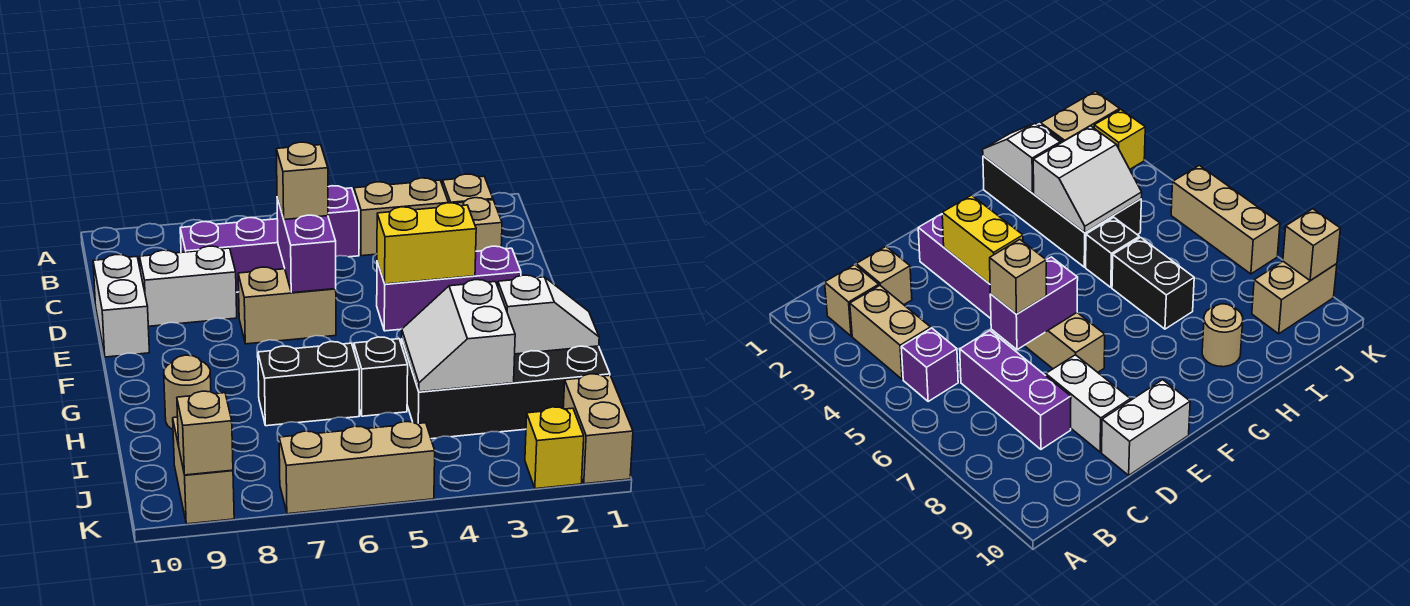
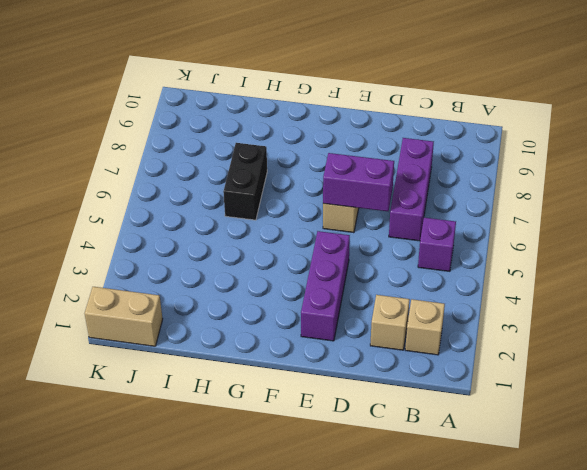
none -> tan 1x2 brick [354,178,448,256]
none -> white 1x2 brick [140,246,237,326]
none -> white 1x2 brick [93,255,150,357]

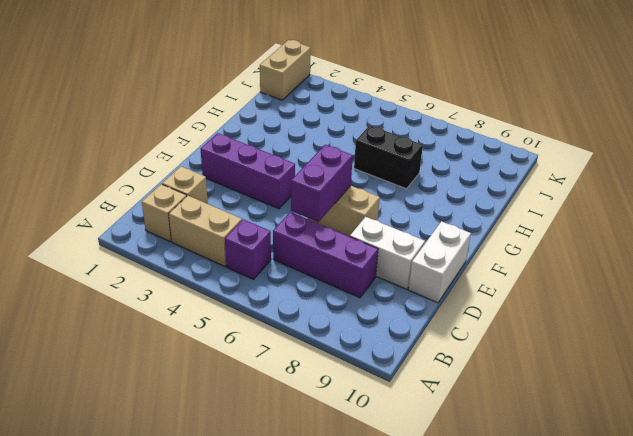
none -> black 2x4 brick [402,341,610,439]
none -> black 1x1 brick [354,337,408,416]
none -> tan 1x1 round brick [164,355,211,430]

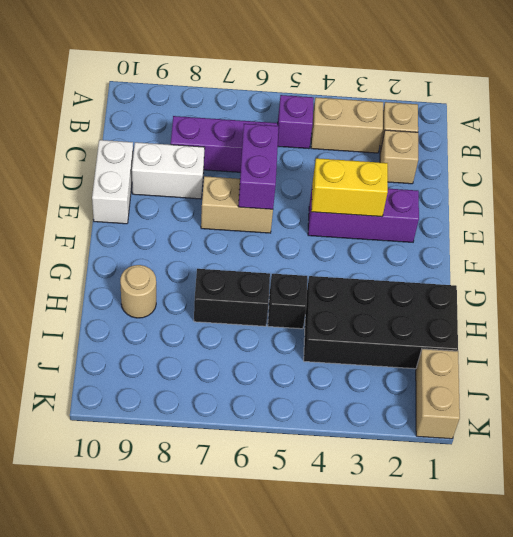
none -> tan 1x2 brick [173,417,234,524]
none -> yellow 1x1 brick [525,407,584,489]
none -> tan 1x3 brick [279,422,435,514]

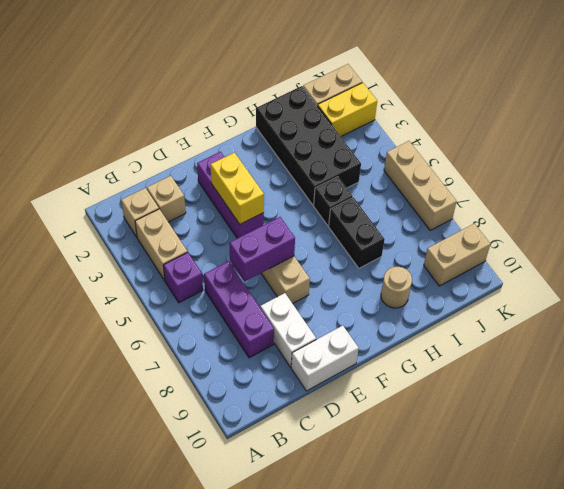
yellow 1x2 brick [318,83,377,136] -> yellow 1x1 brick [525,407,584,489]
none -> white 1x2 slope [498,275,599,354]
none -> white 2x2 slope [402,280,515,392]
none -> tan 1x1 brick [177,391,233,475]

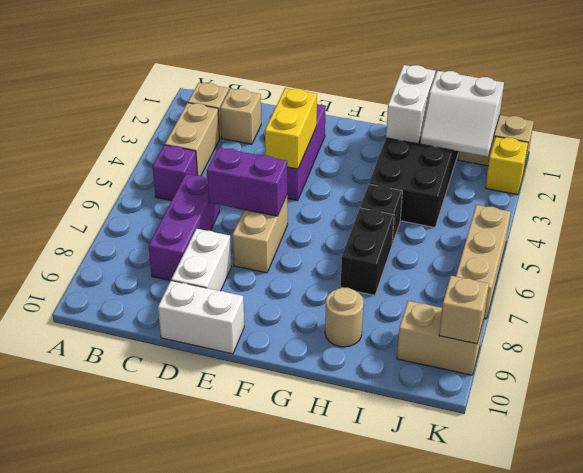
white 1x2 brick [386,65,435,144] -> white 1x2 slope [498,275,599,354]
white 2x2 slope [420,71,504,157] -> white 2x2 slope moved to [402,280,515,392]
none -> tan 1x1 brick [276,142,328,220]

